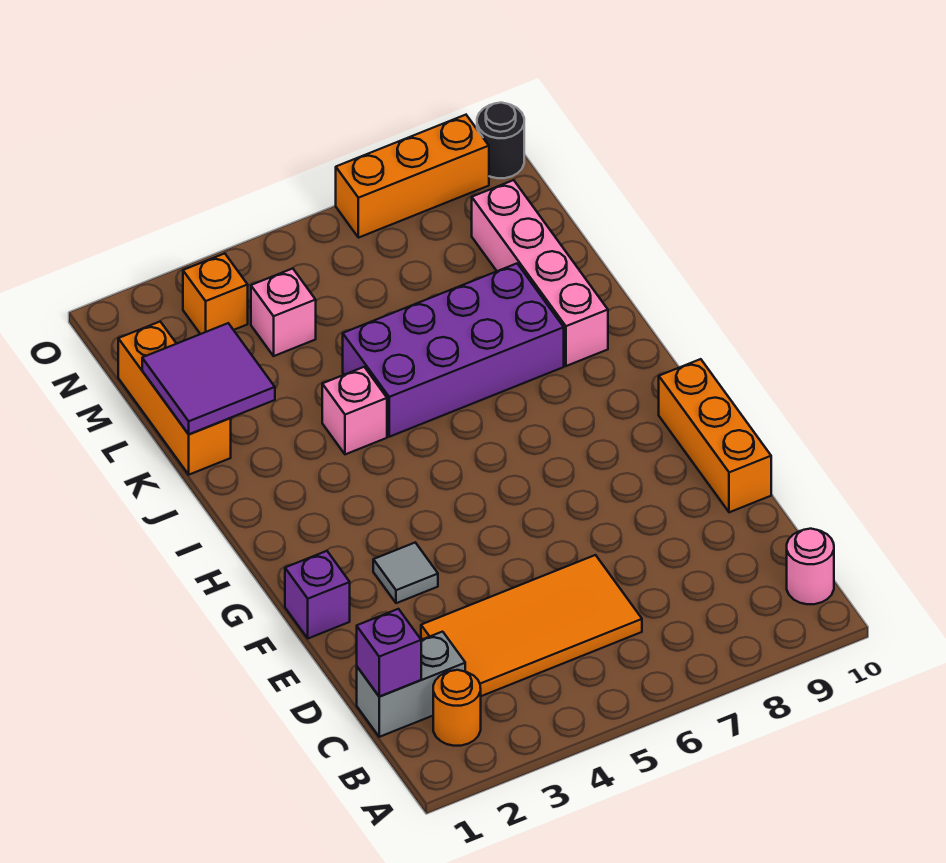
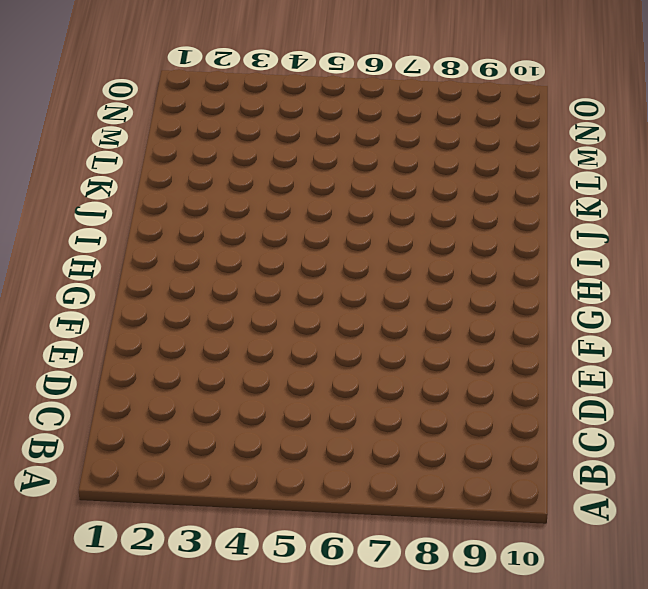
none -> orange 1x1 round brick [433,670,481,746]
none -> pink 1x1 round brick [787,529,834,604]
none -> grey 1x2 brick [357,632,465,737]

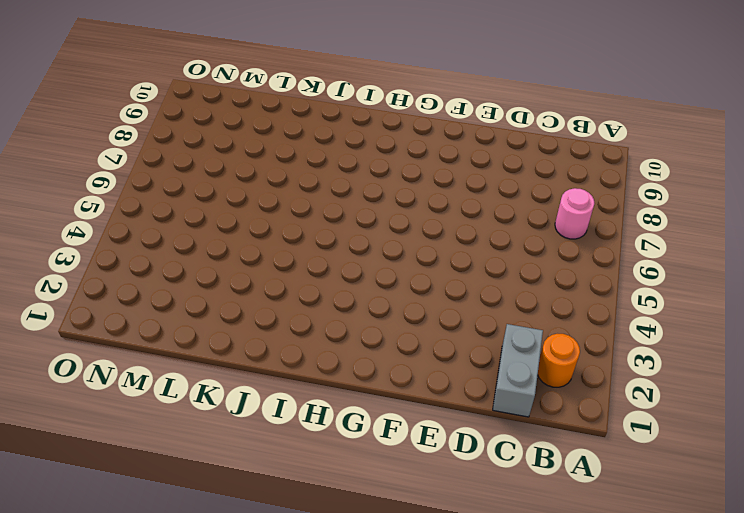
pink 1x1 round brick [555,188,594,239] -> pink 1x1 round brick moved to [787,529,834,604]
none -> orange 2x4 tile [421,555,642,696]
none -> orange 1x3 brick [659,359,771,512]
none -> purple 1x1 brick [285,551,350,638]

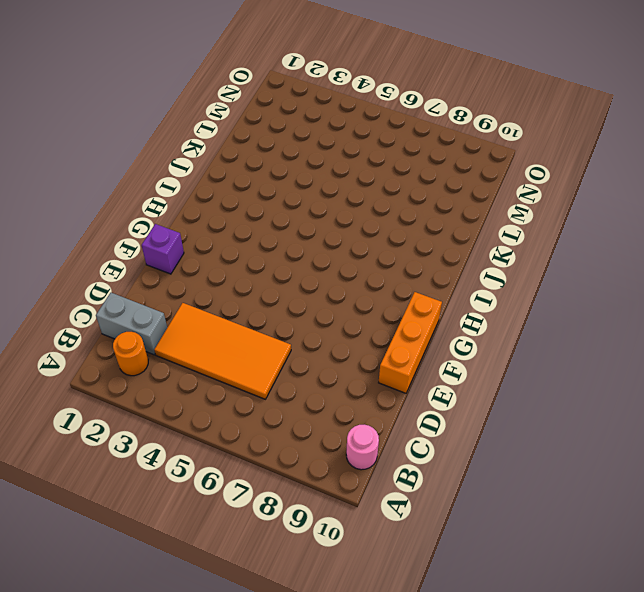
none -> grey 1x1 tile [373,543,438,603]
none -> pink 1x1 brick [322,367,387,454]
none -> purple 2x4 brick [343,264,564,437]

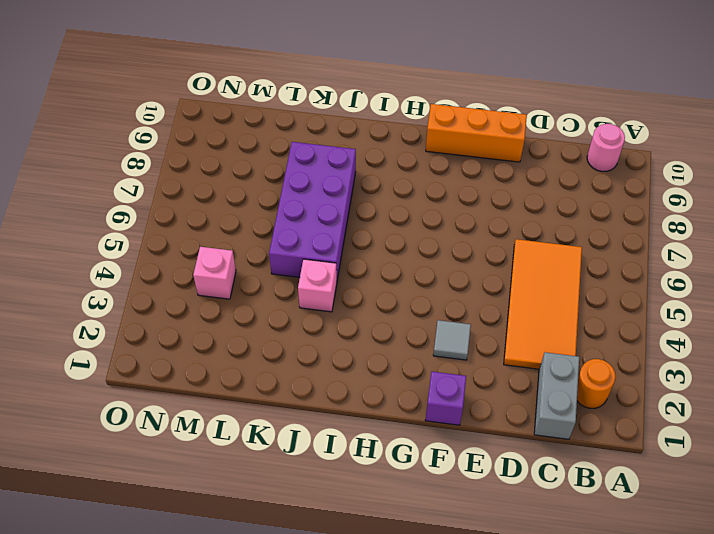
none -> pink 1x4 brick [472,180,608,366]
none -> orange 1x3 brick [118,322,231,475]
none -> orange 1x1 brick [183,253,248,334]

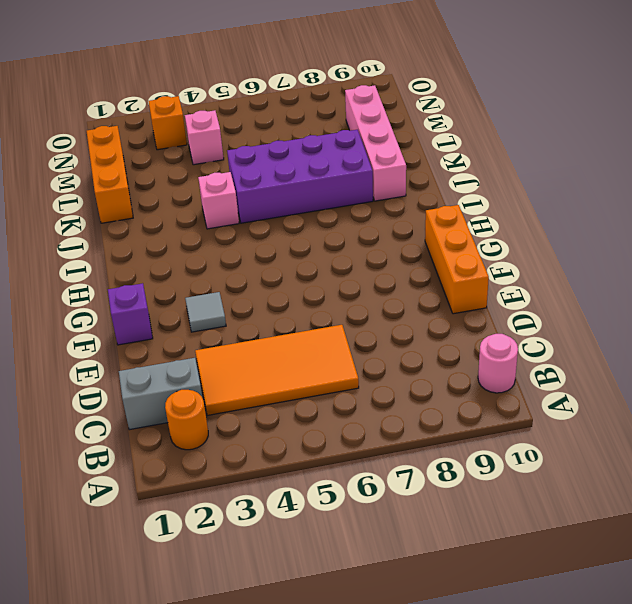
none -> orange 1x3 brick [336,115,489,238]
none -> black 1x1 round brick [477,103,524,178]
none -> purple 1x1 brick [357,609,421,696]

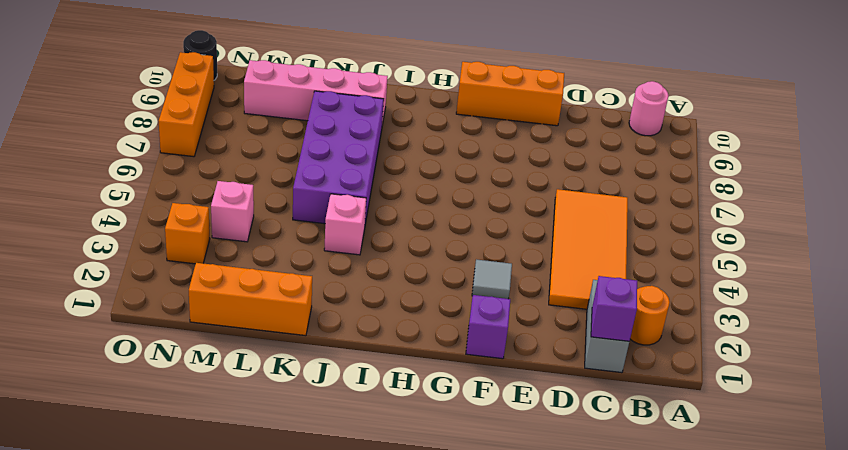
none -> purple 2x2 tile [142,323,275,434]

